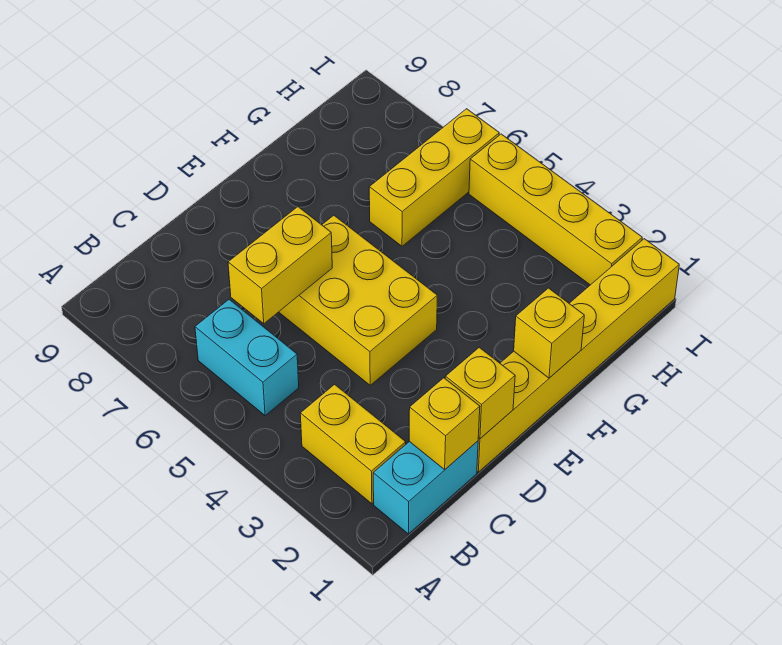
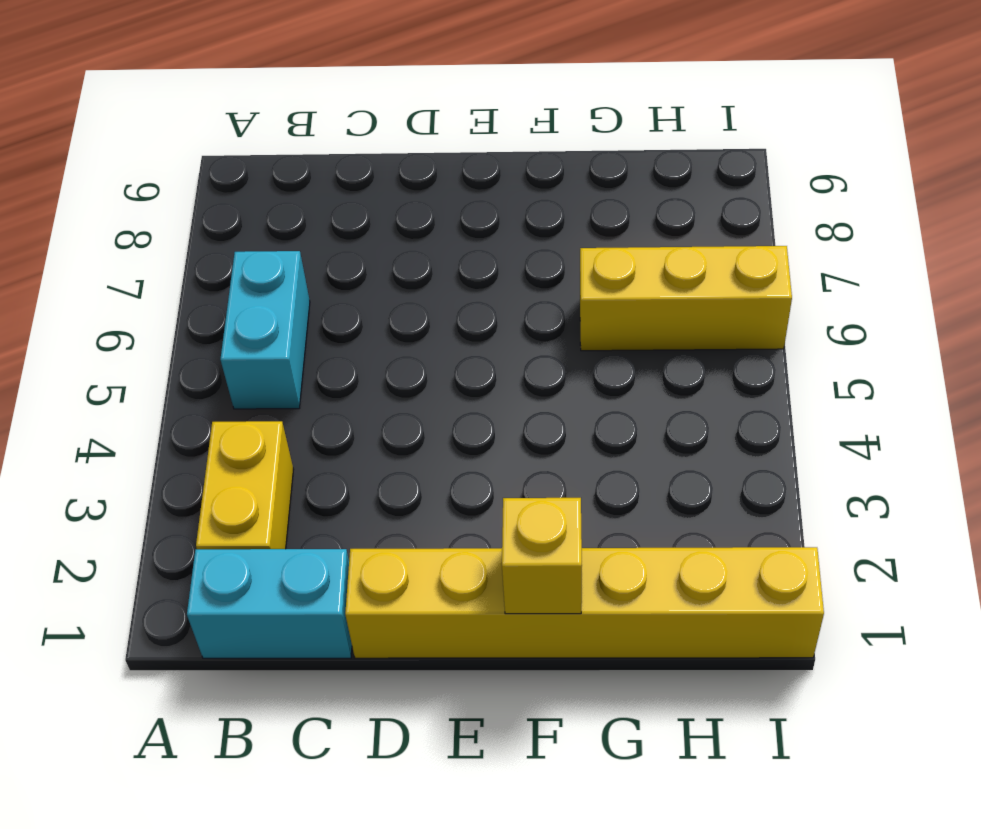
none -> yellow 2x3 brick [279,215,437,385]
none -> yellow 1x4 brick [469,134,642,285]

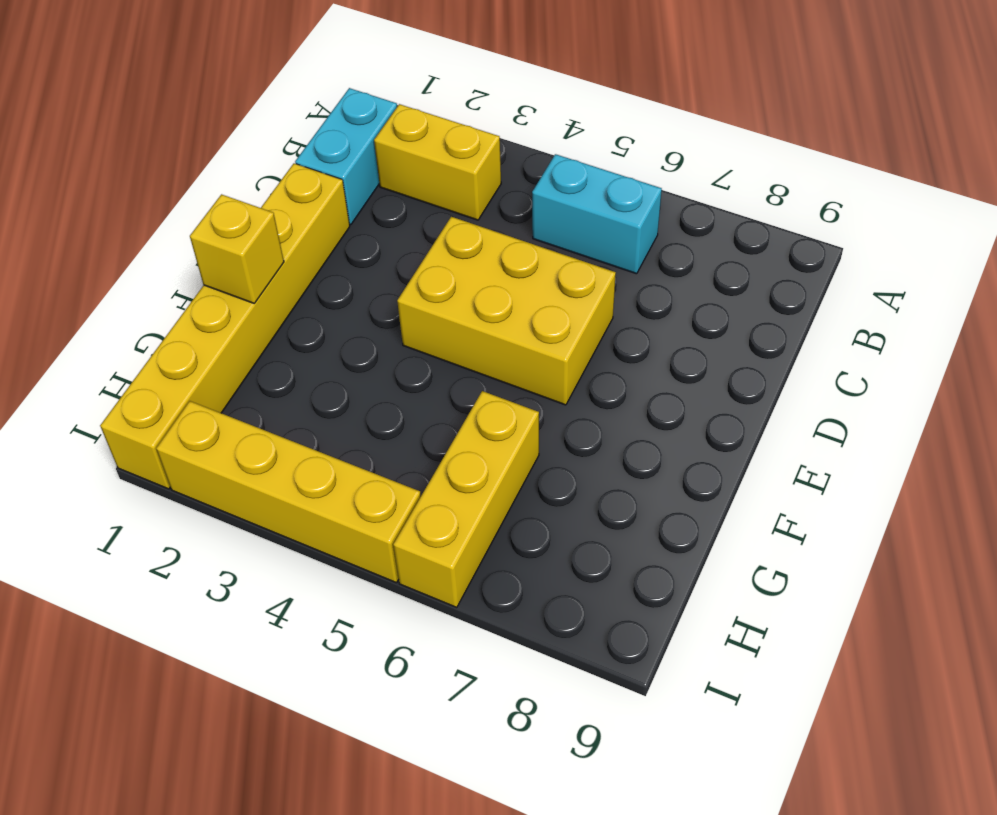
none -> yellow 1x1 brick [409,378,480,469]
none -> yellow 1x2 brick [228,207,332,324]

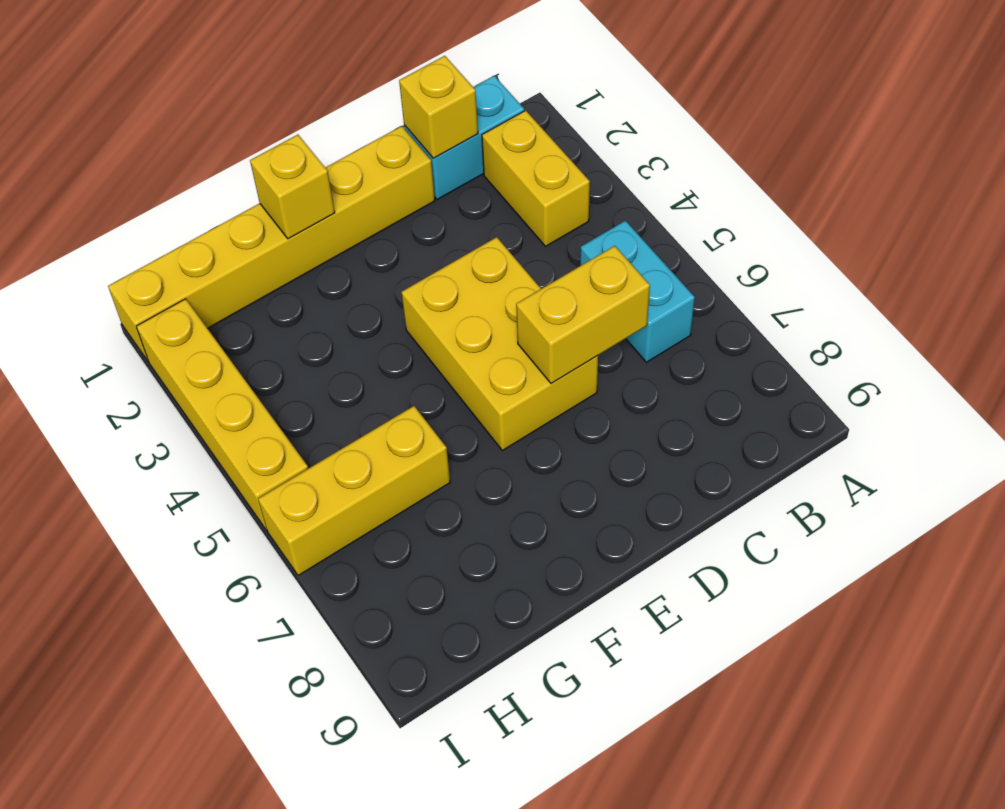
none -> yellow 1x1 brick [445,347,515,438]

